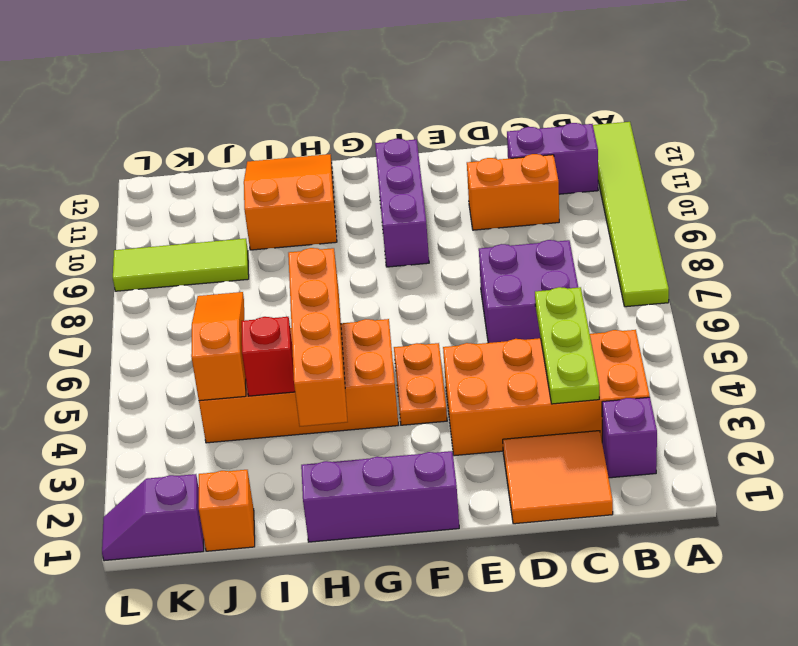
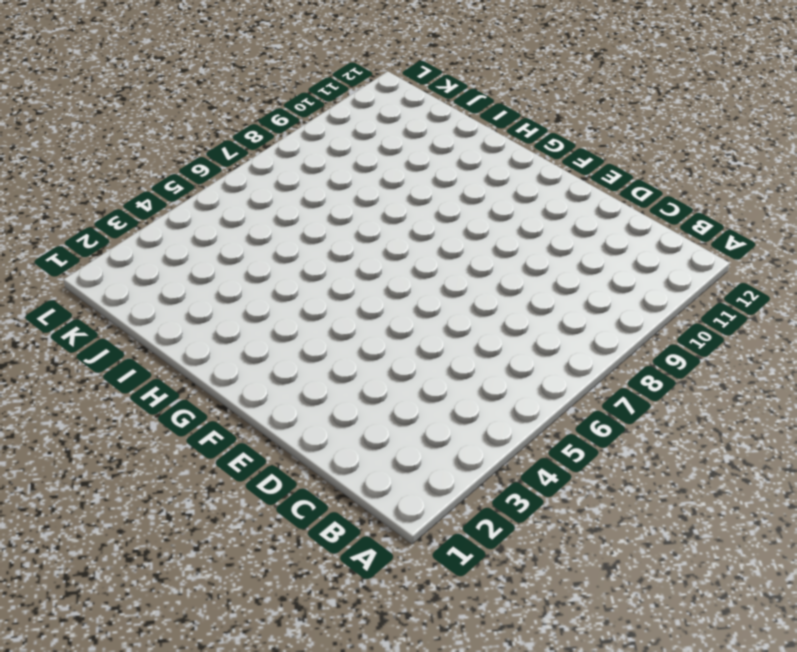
none -> lime 1x6 tile [593,122,669,307]
none -> purple 1x1 brick [602,397,657,478]
none -> orange 2x4 brick [443,330,650,456]

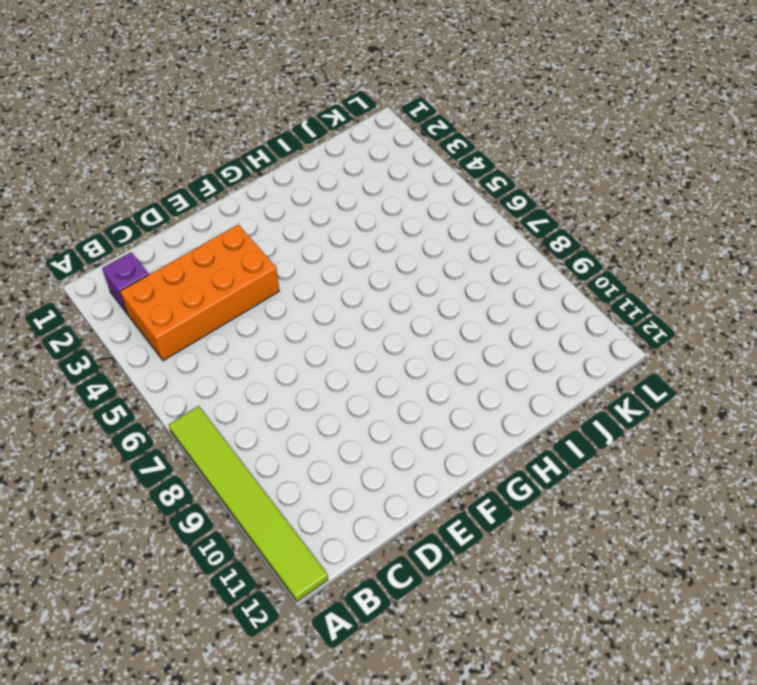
none -> purple 1x2 brick [507,123,598,194]
none -> orange 2x2 tile [503,431,613,524]
none -> purple 2x2 brick [479,240,578,343]

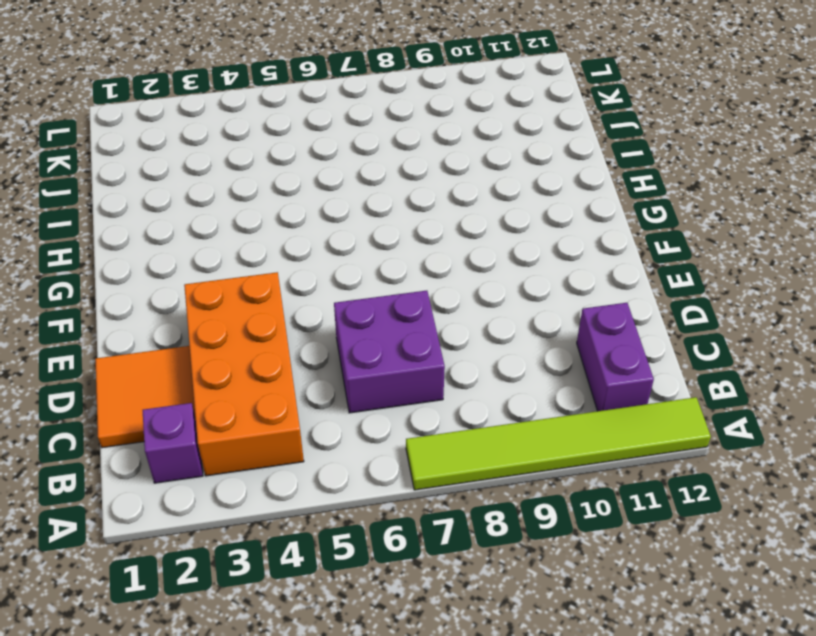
none -> orange 1x2 brick [467,154,559,230]
none -> purple 1x3 brick [301,451,459,542]
none -> orange 1x2 plate [394,343,447,425]

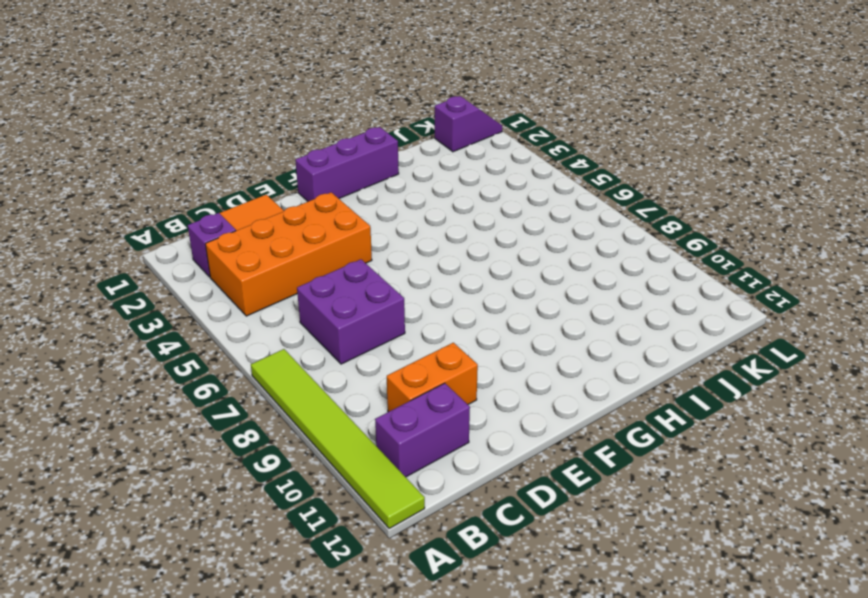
none -> orange 1x2 plate [394,343,447,425]
none -> purple 1x3 brick [375,139,429,267]
none -> orange 2x4 brick [199,319,398,443]

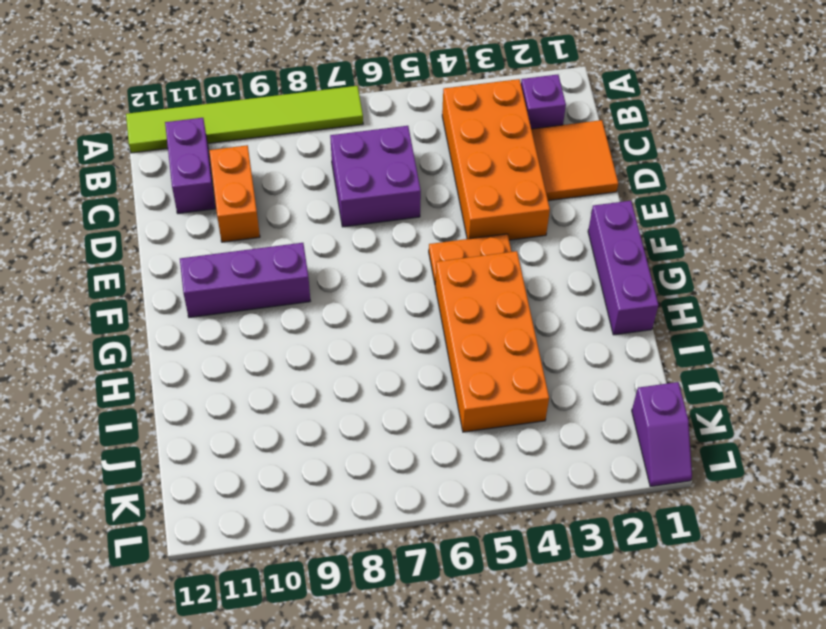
none -> orange 2x3 slope [244,154,337,250]
none -> orange 1x1 brick [199,470,255,551]
none -> lime 1x3 tile [113,238,249,291]

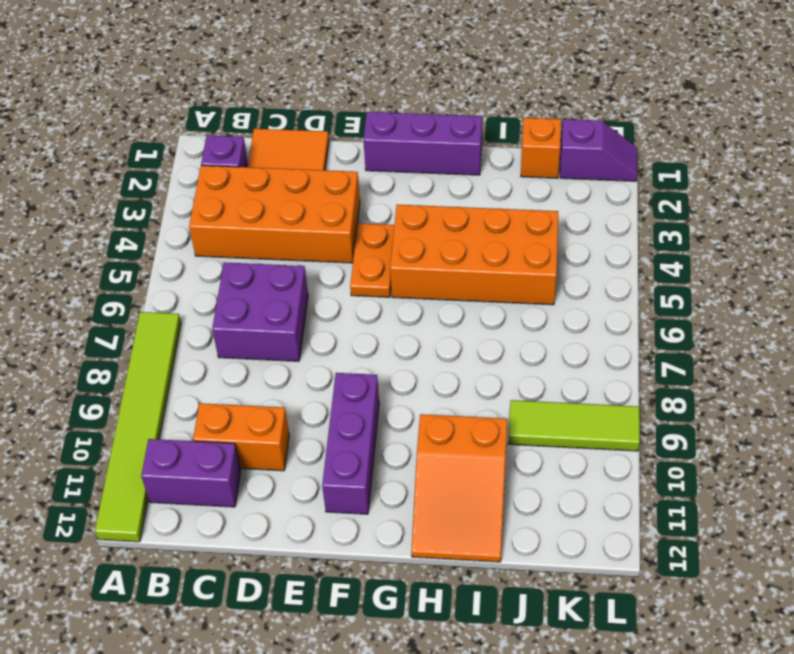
none -> lime 1x3 plate [535,287,599,404]
none -> orange 1x4 brick [288,248,347,426]
none -> red 1x1 brick [241,317,295,396]

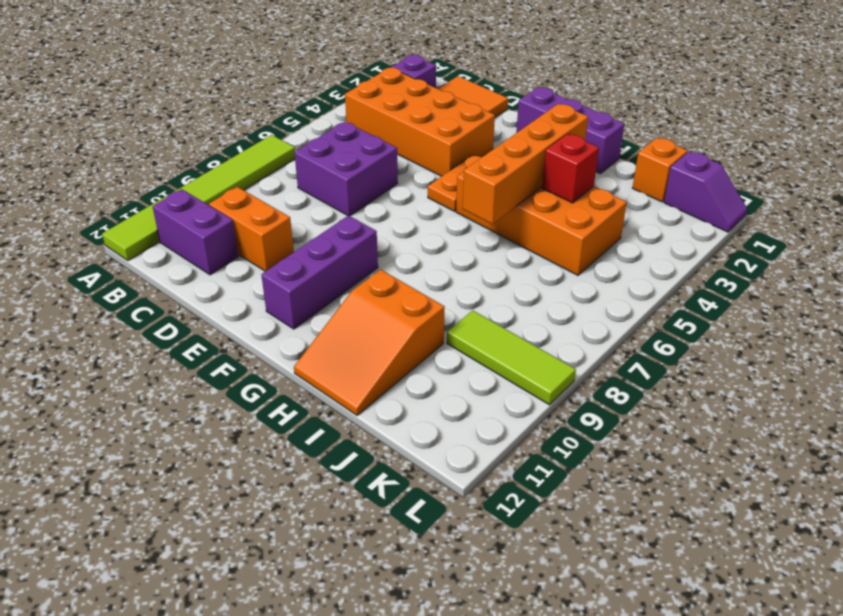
none -> lime 1x3 plate [535,287,599,404]
none -> orange 1x3 slope [191,292,246,401]

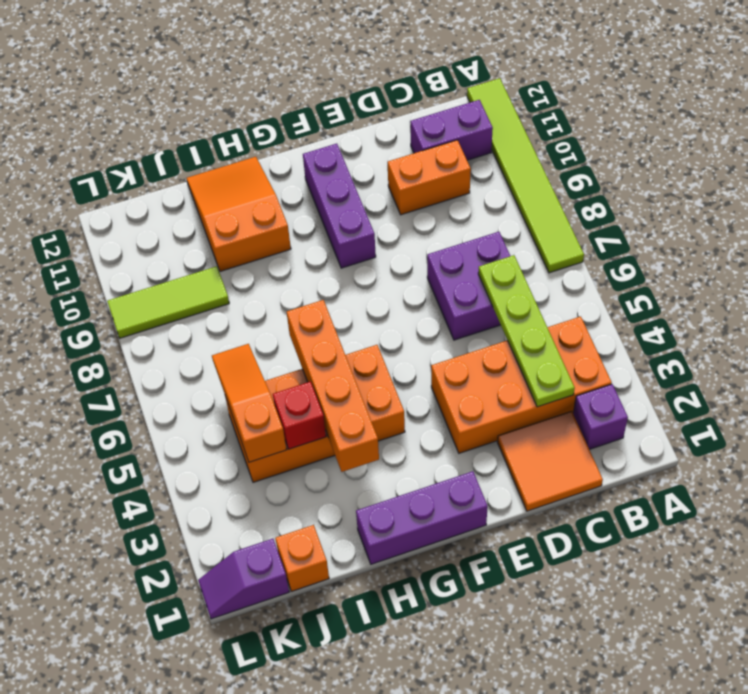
lime 1x4 plate [478,255,575,407] -> lime 1x3 plate [535,287,599,404]
none -> orange 1x2 plate [394,343,447,425]

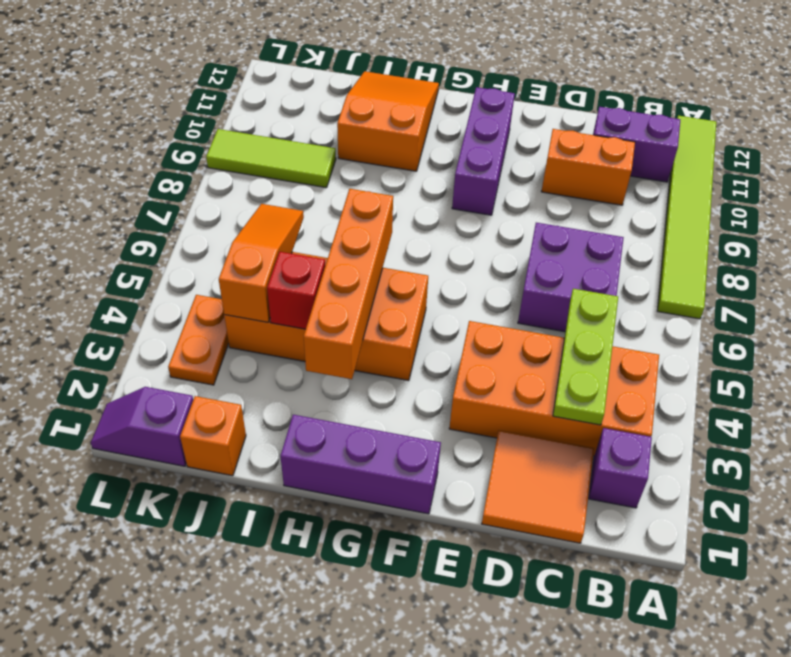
orange 1x2 plate [168,295,229,385] -> orange 1x2 plate moved to [394,343,447,425]

